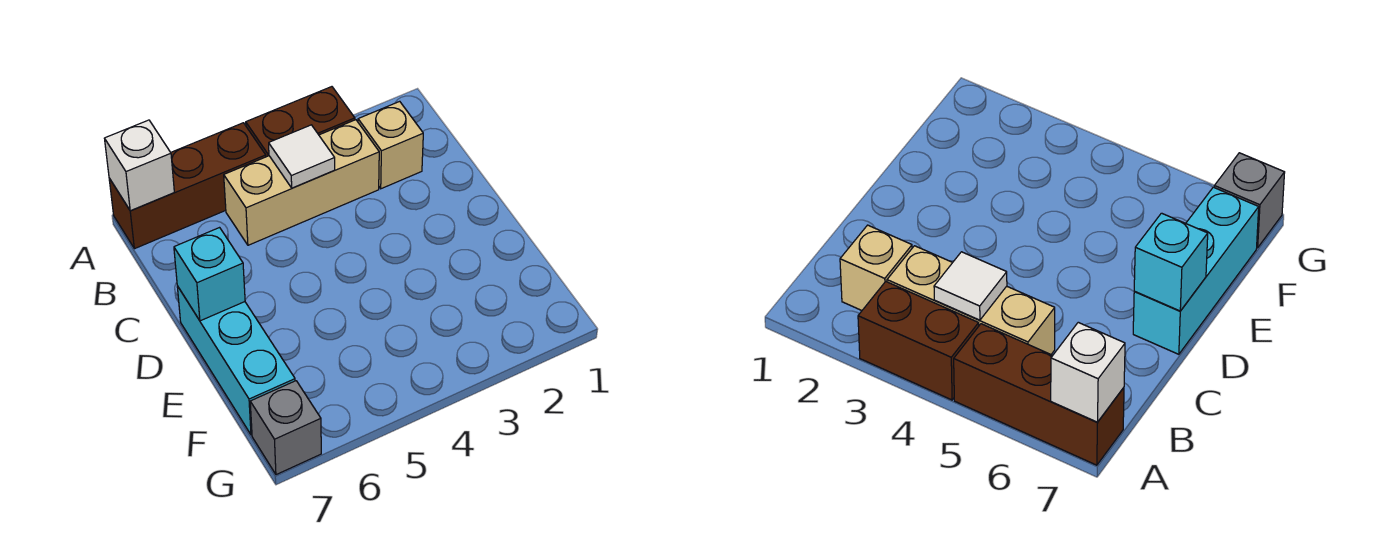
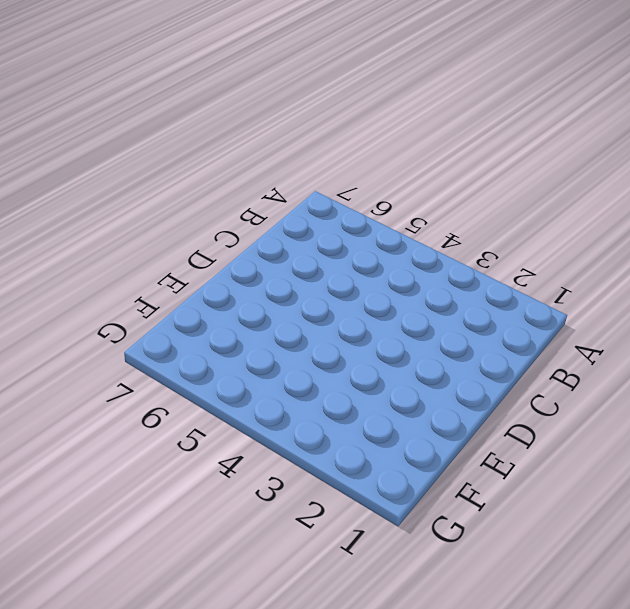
none -> brown 1x2 brick [246,87,355,157]
none -> brown 1x3 brick [109,123,266,249]

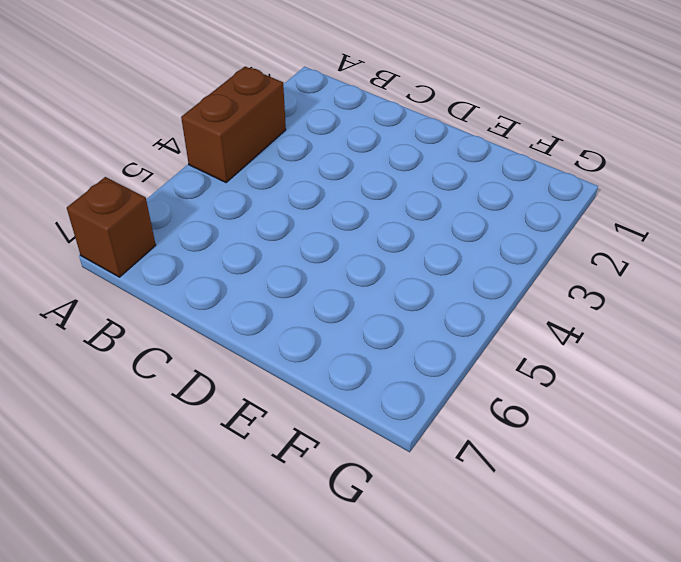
brown 1x1 brick [67,177,156,277] -> brown 1x3 brick [109,123,266,249]
none -> tan 1x1 brick [358,101,423,189]
none -> tan 1x3 brick [224,120,379,245]

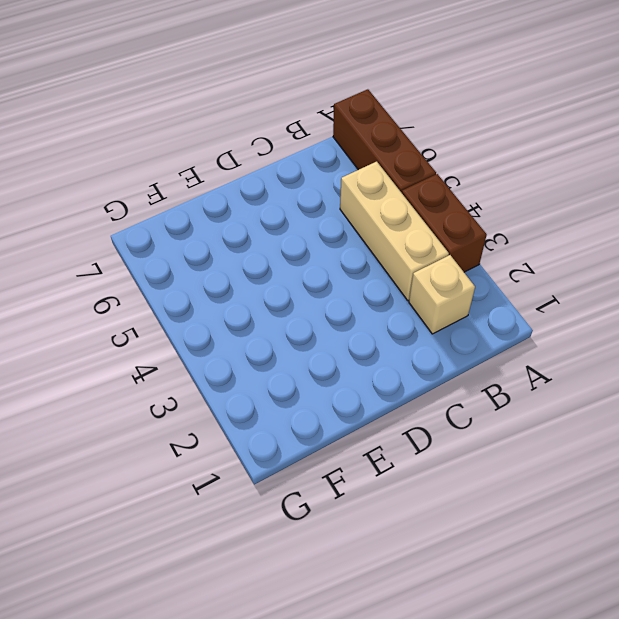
none -> cyan 1x3 brick [177,286,295,435]
none -> grey 1x1 brick [250,381,321,475]

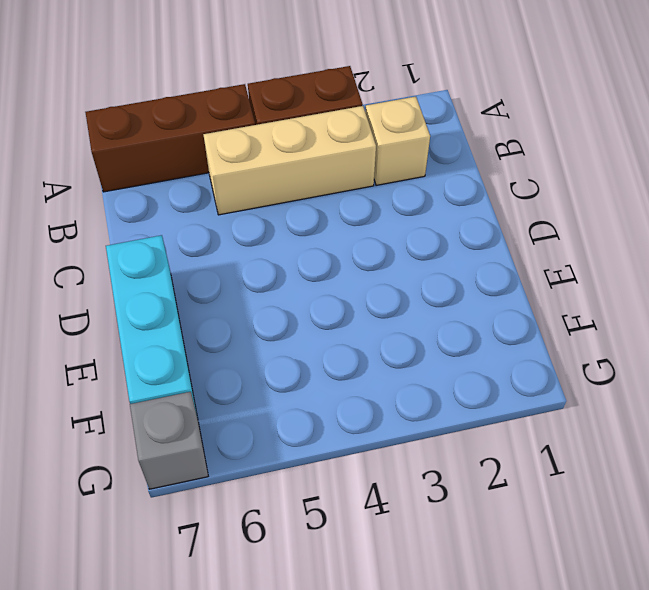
none -> white 1x1 brick [105,120,174,211]
none -> white 1x1 tile [269,125,335,188]

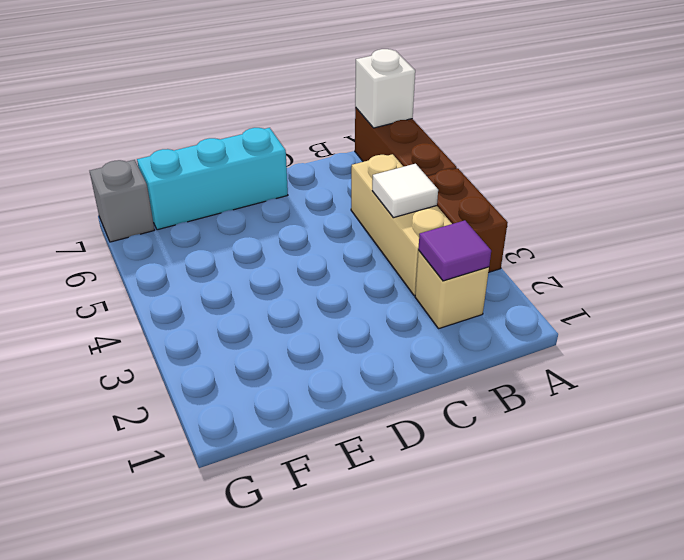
purple 1x1 tile [418,220,491,281] -> none
none -> cyan 1x1 brick [174,228,245,321]

